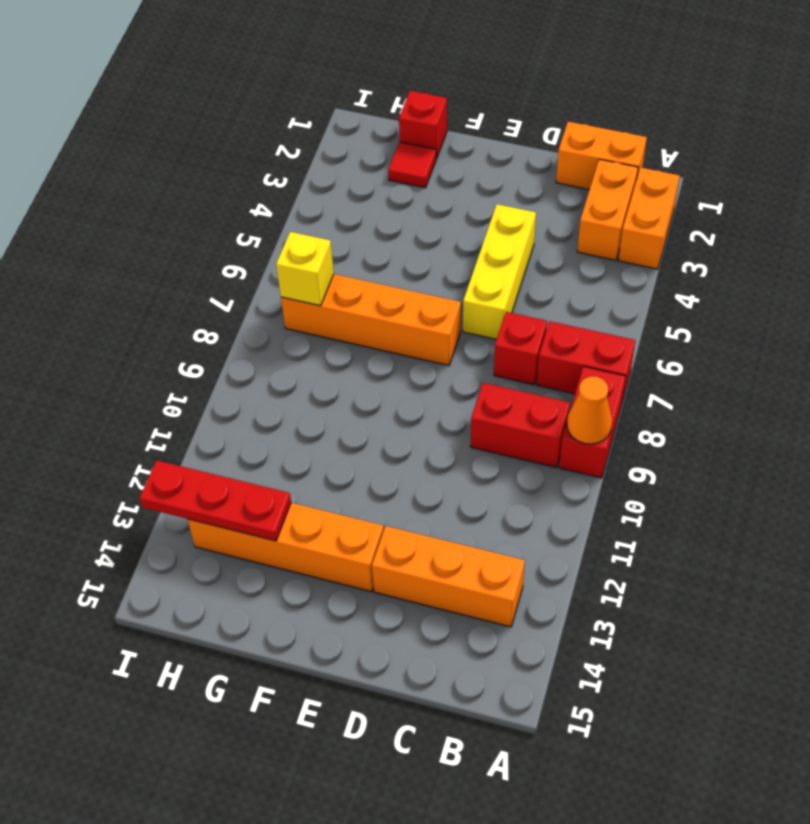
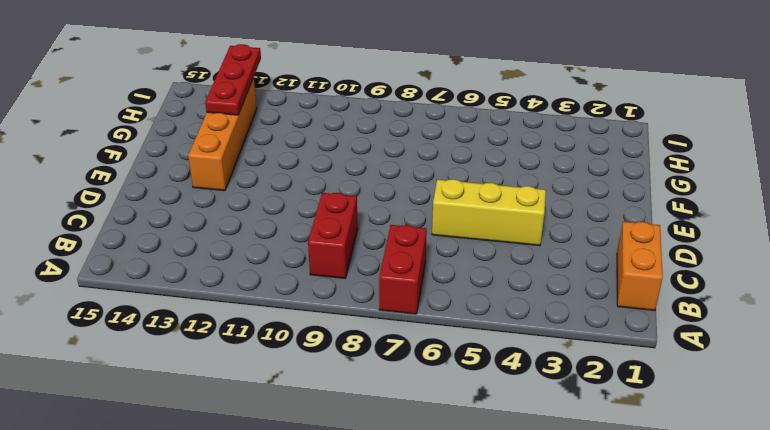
none -> orange 1x2 brick [618,168,680,269]
none -> red 1x2 brick [559,366,626,478]
none -> orange 1x2 brick [577,159,638,260]

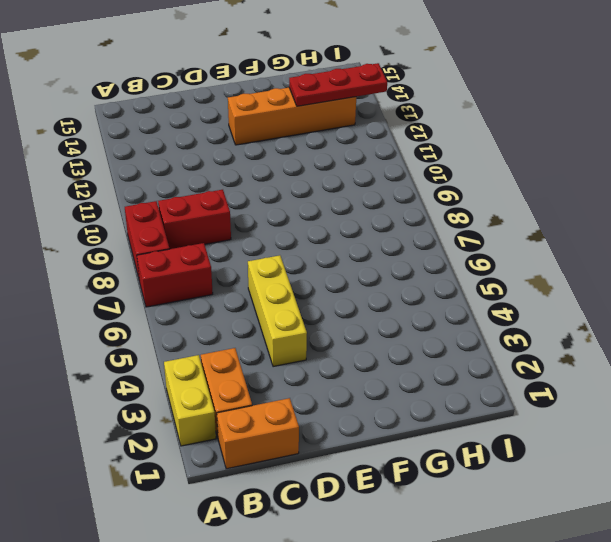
yellow 1x2 brick [164,355,216,446] -> orange 1x2 brick [618,168,680,269]
none -> orange 1x3 brick [372,526,525,627]
none -> red 1x1 brick [494,312,547,385]
none -> orange 1x4 brick [281,274,461,365]

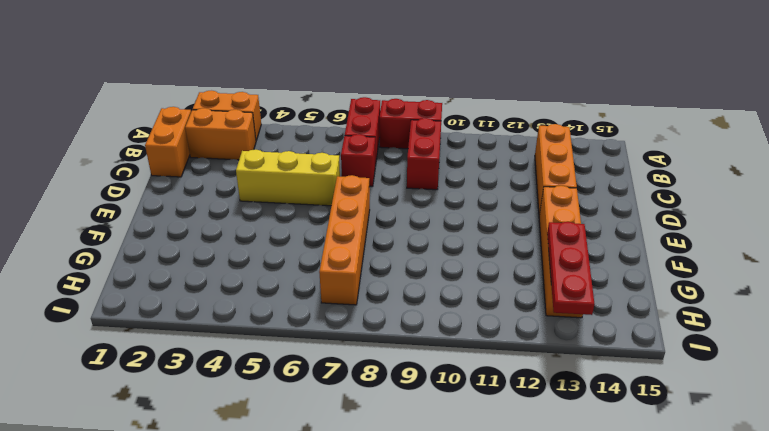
none -> red 1x1 brick [399,91,447,158]
none -> red 1x1 tile [388,142,437,188]
none -> orange 1x1 cone [567,377,612,444]

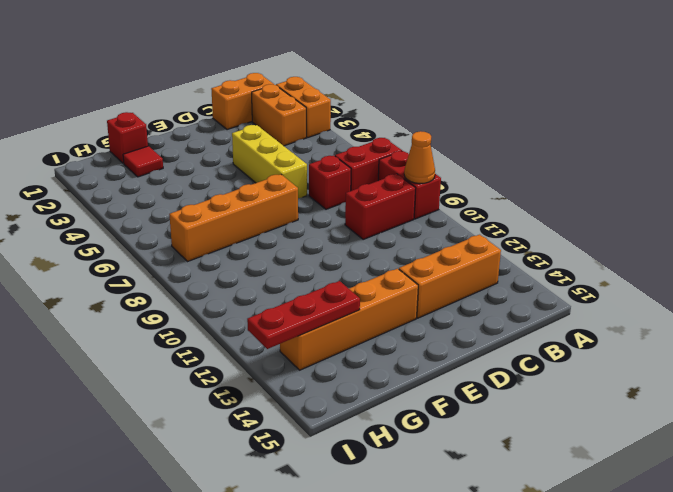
none -> yellow 1x1 brick [276,232,334,306]

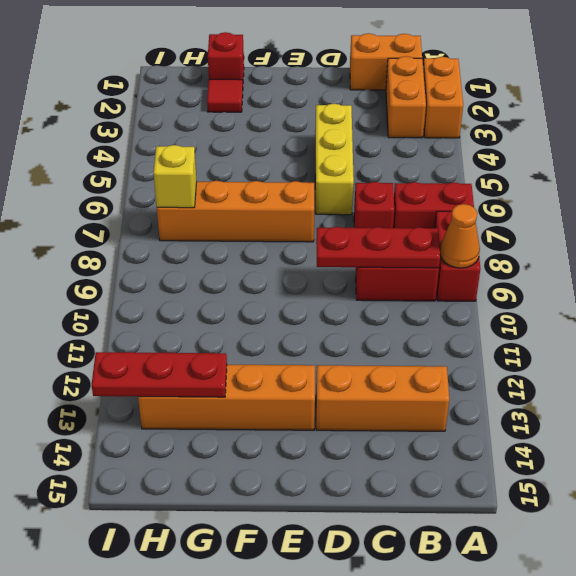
red 1x3 plate [316,227,440,268] -> none

